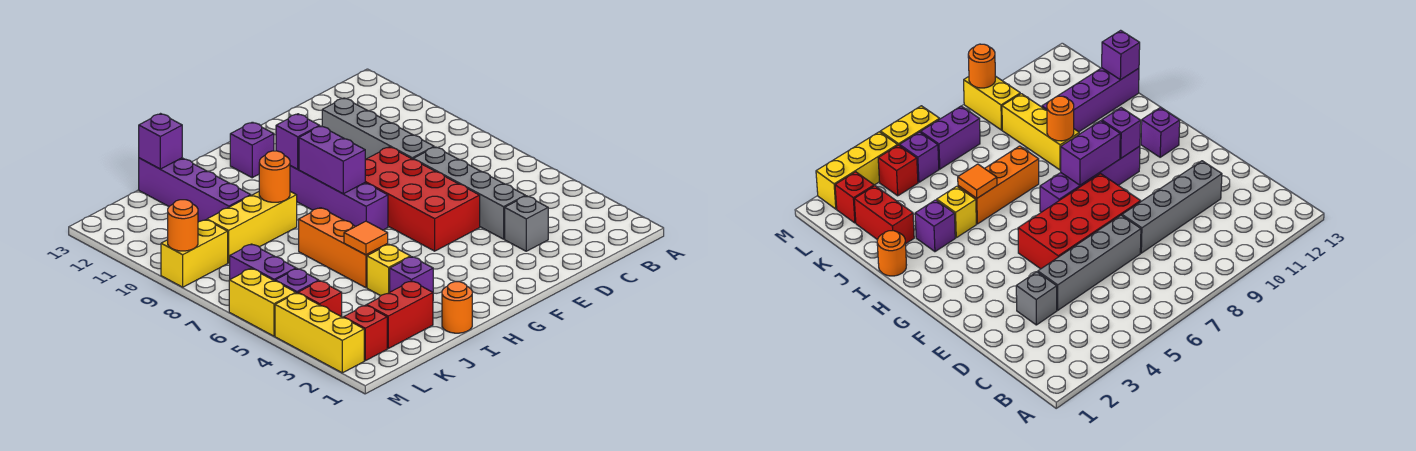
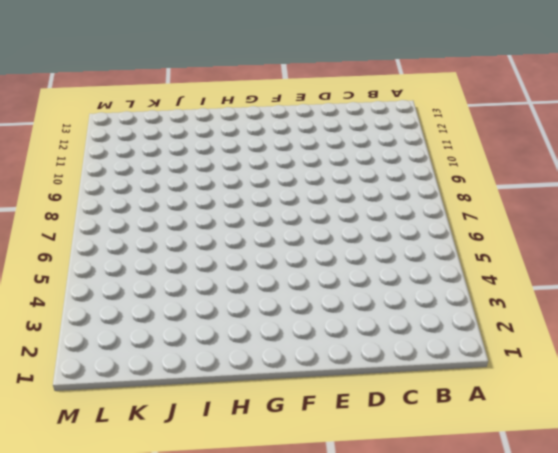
none -> grey 1x1 brick [505,196,548,251]
none -> grey 1x4 brick [413,147,525,239]
none -> grey 1x4 brick [322,98,434,159]

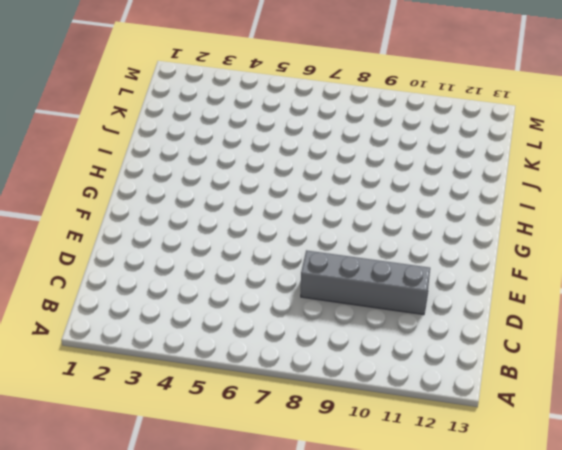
none -> grey 1x1 brick [505,196,548,251]
none -> grey 1x4 brick [413,147,525,239]
none -> red 2x4 brick [365,147,480,251]

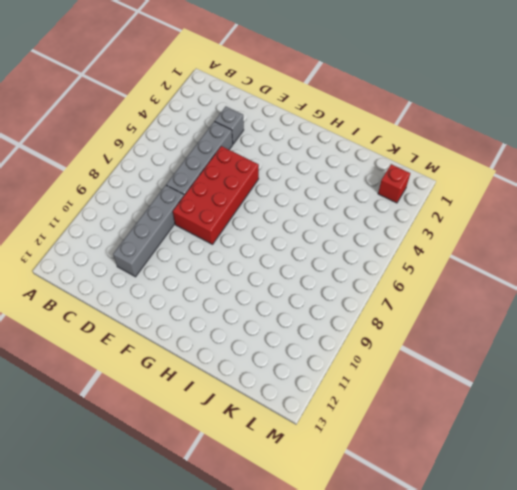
none -> purple 1x4 brick [290,166,388,230]
none -> purple 1x1 brick [230,122,274,178]
none -> orange 1x1 round brick [442,282,472,333]

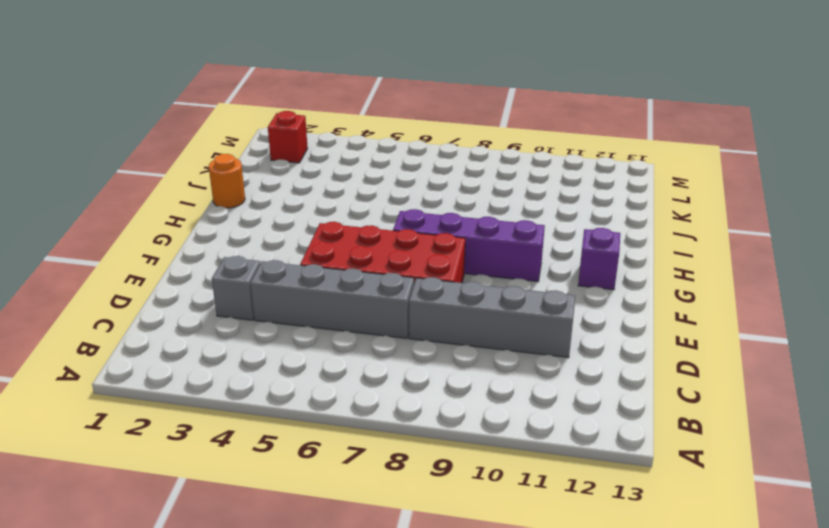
none -> purple 1x1 brick [390,257,433,292]
none -> yellow 1x1 brick [367,244,411,296]
none -> orange 1x3 brick [299,208,388,288]

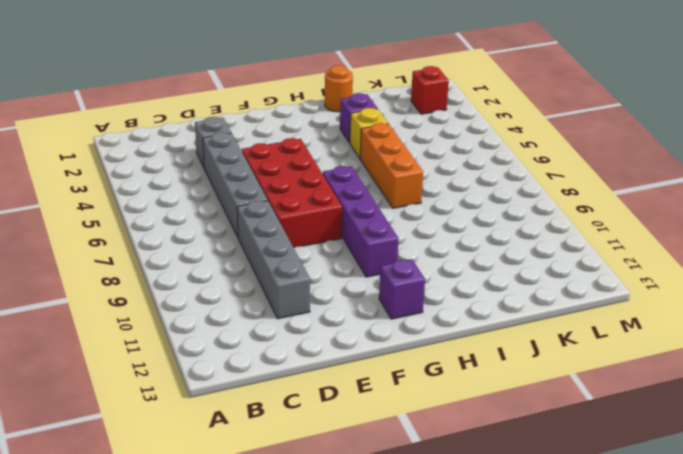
none -> yellow 1x3 brick [207,192,297,263]
none -> red 1x2 brick [367,281,433,348]
none -> purple 1x4 brick [139,158,251,222]

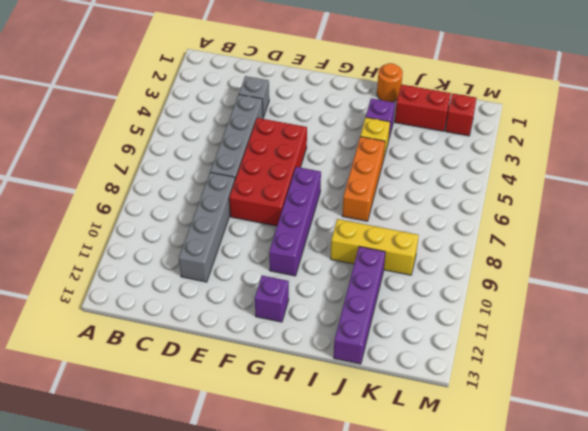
none -> red 1x1 brick [298,281,342,317]
none -> purple 1x1 brick [275,269,319,293]
none -> purple 1x2 brick [230,244,296,281]

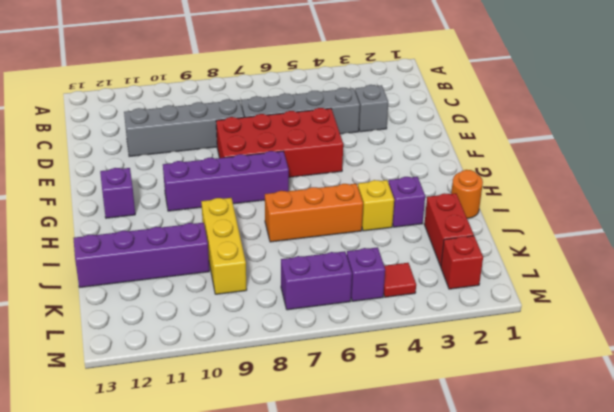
red 1x1 tile [383,263,416,297] -> red 1x1 brick [298,281,342,317]
none -> yellow 1x2 brick [161,220,228,287]
none -> yellow 1x3 brick [275,293,364,373]
none -> yellow 1x2 brick [229,268,296,336]

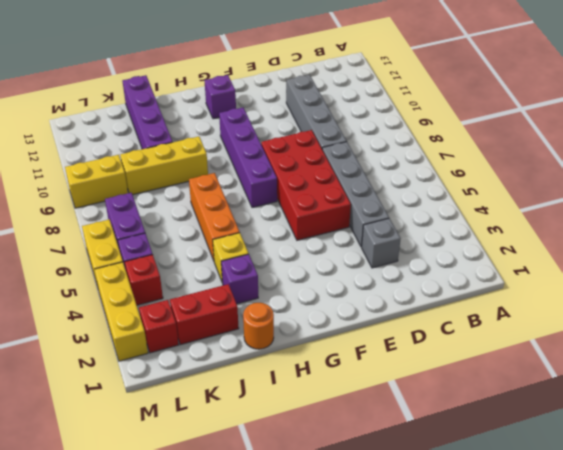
none -> purple 1x2 brick [299,126,366,194]
none -> purple 1x1 brick [276,114,320,169]
none -> orange 1x1 tile [344,221,388,255]

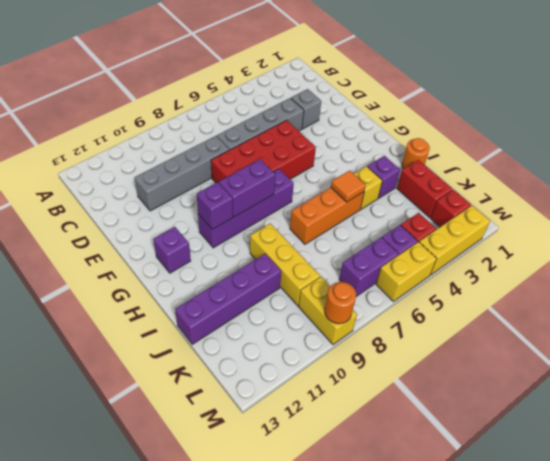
none -> orange 1x1 round brick [259,151,290,202]
none -> purple 1x1 brick [139,114,182,169]

